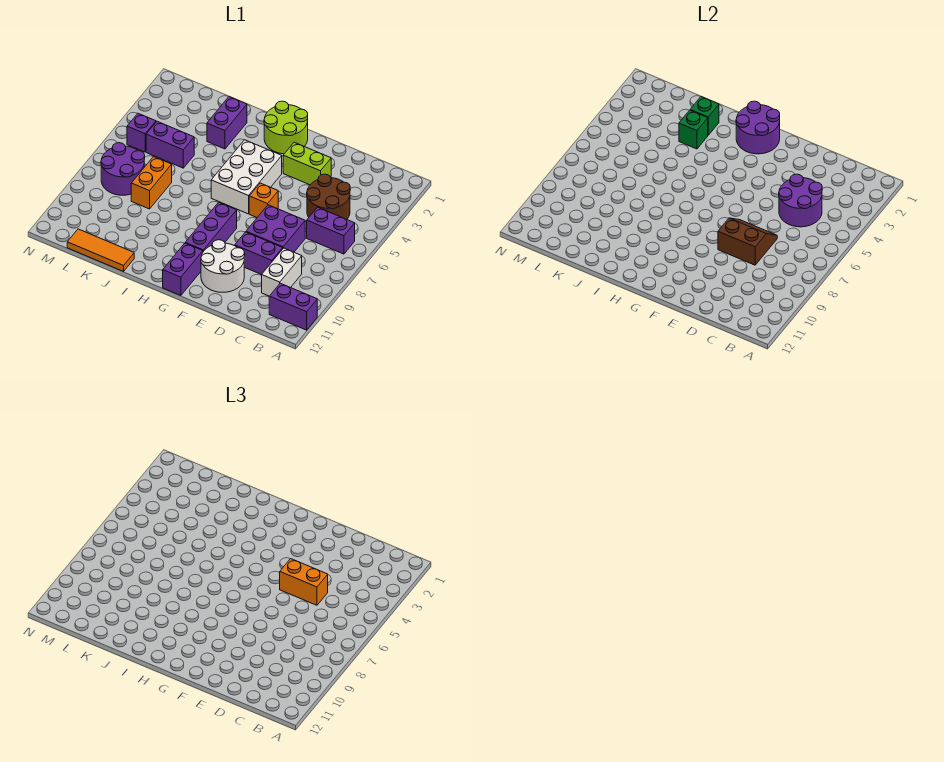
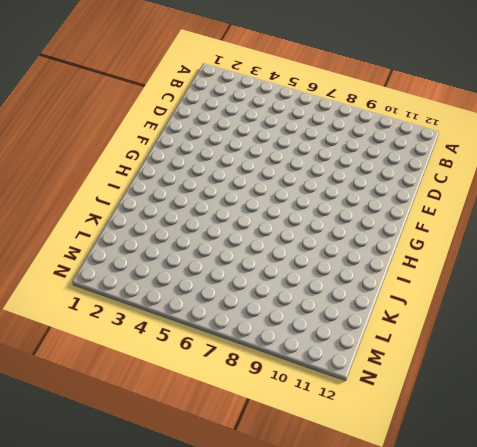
none -> purple 1x2 brick [269,283,317,330]
none -> purple 1x2 brick [307,207,355,254]
none -> brown 2x2 round brick [307,174,350,219]

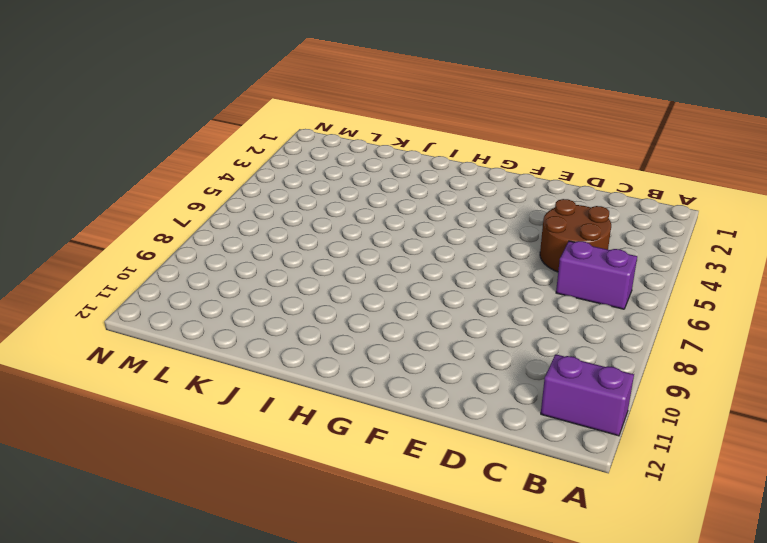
none -> white 1x2 brick [262,248,302,296]
none -> purple 2x2 brick [246,205,305,252]
none -> purple 1x2 brick [235,232,283,275]

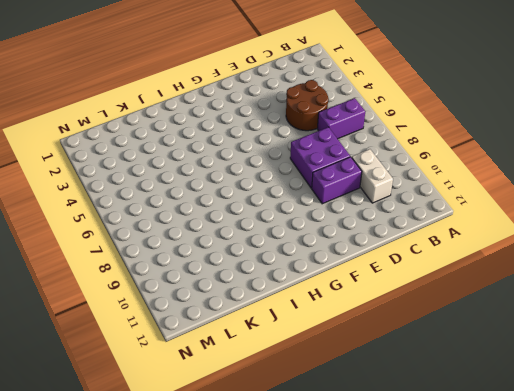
none -> purple 1x2 brick [269,283,317,330]
none -> lime 1x2 brick [283,142,331,185]
none -> white 2x2 round brick [201,240,245,292]

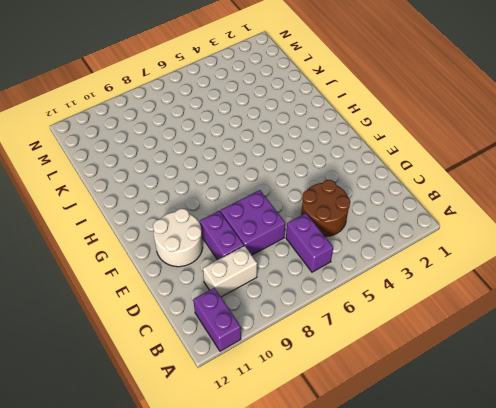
none -> lime 1x2 brick [283,142,331,185]
none -> orange 1x1 brick [249,183,278,217]
none -> lime 2x2 round brick [264,101,308,154]

